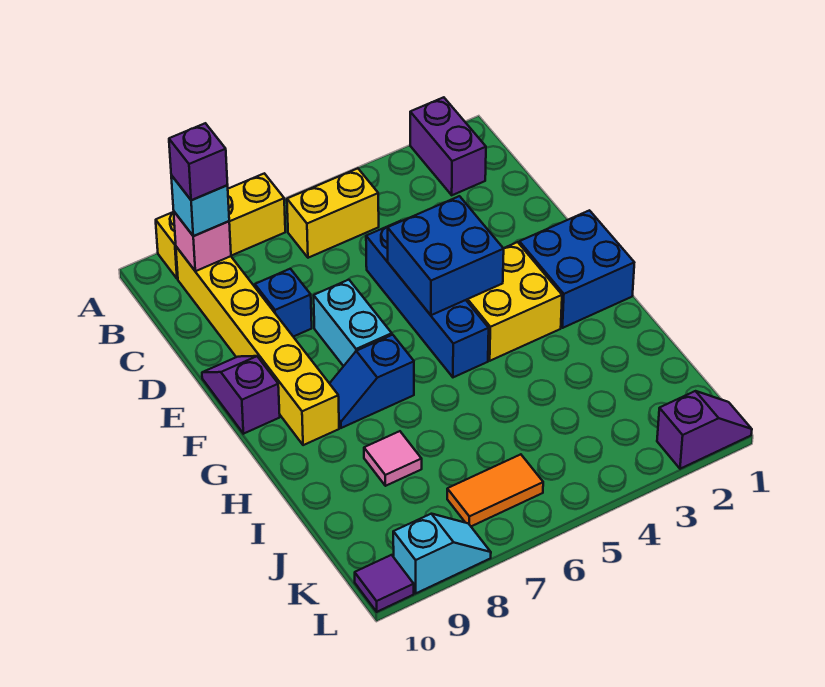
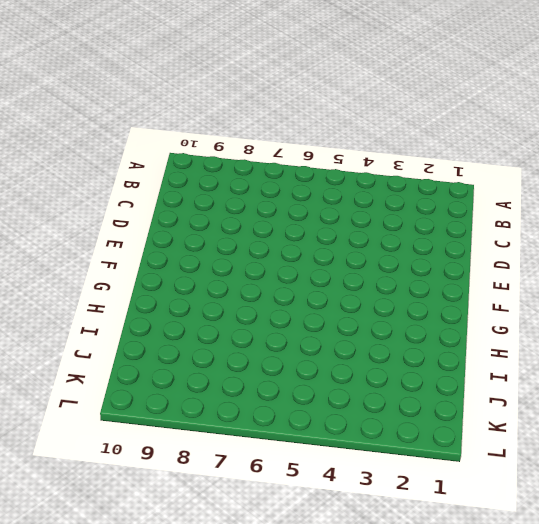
none -> purple 1x2 brick [410,97,486,195]
none -> yellow 1x3 brick [156,173,285,279]
none -> yellow 1x2 brick [287,168,379,258]

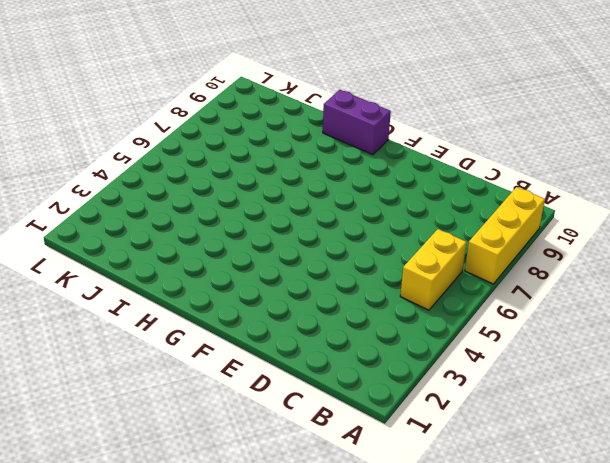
purple 1x2 brick [323,90,391,155] -> purple 1x2 brick moved to [410,97,486,195]
none -> yellow 1x6 brick [176,247,339,445]
none -> blue 1x4 brick [366,221,489,377]
none -> blue 1x1 brick [255,269,312,337]

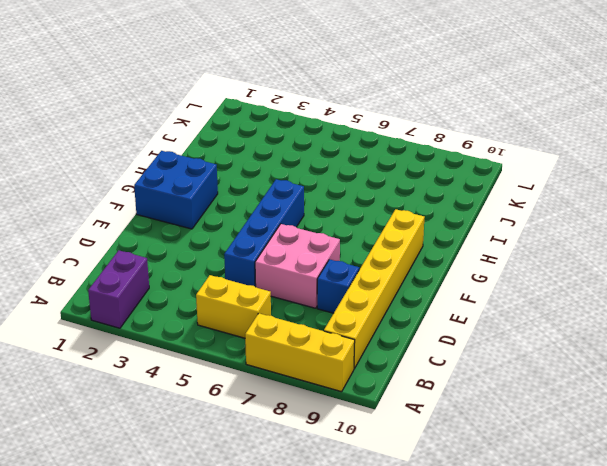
pink 2x2 brick [255,224,340,308] -> cyan 1x2 brick [314,280,392,366]
none -> purple 1x2 slope [202,356,280,434]
none -> yellow 2x2 brick [466,242,562,361]
none -> blue 1x2 slope [329,335,414,428]

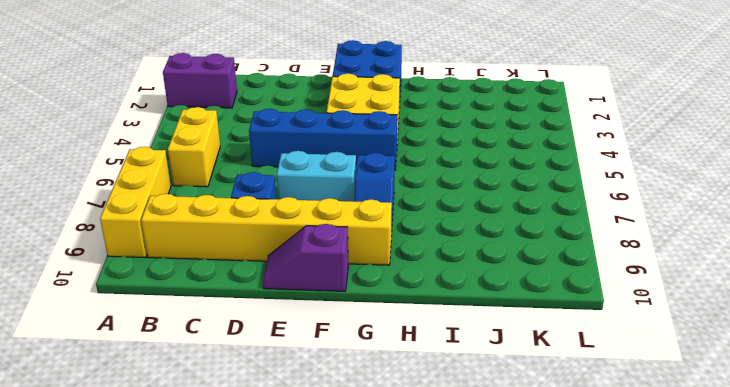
none -> pink 1x1 tile [364,431,422,486]
none -> orange 1x2 tile [447,454,543,526]
none -> purple 1x2 slope [657,391,752,469]

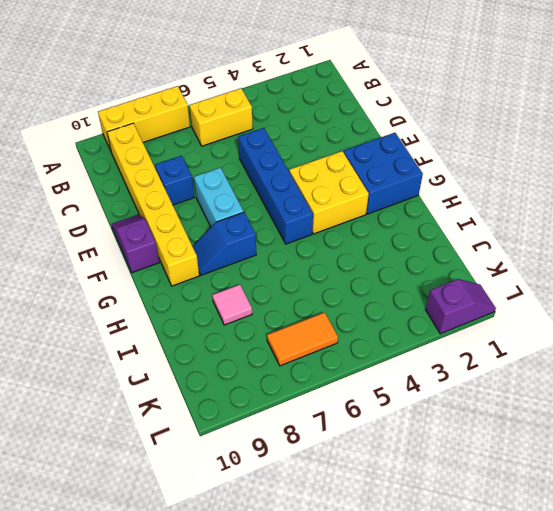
none -> purple 1x2 brick [410,97,486,195]
none -> cyan 1x2 slope [393,514,491,593]
none -> purple 1x1 tile [355,555,414,612]

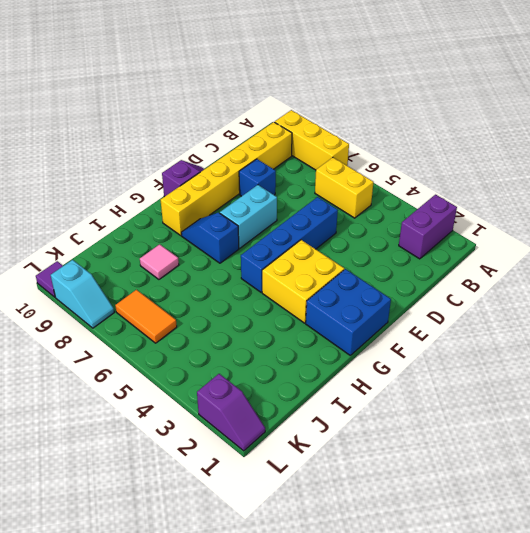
none -> pink 1x1 brick [174,212,231,271]
none -> blue 2x2 brick [388,196,504,315]
none -> cyan 1x1 brick [171,175,229,236]

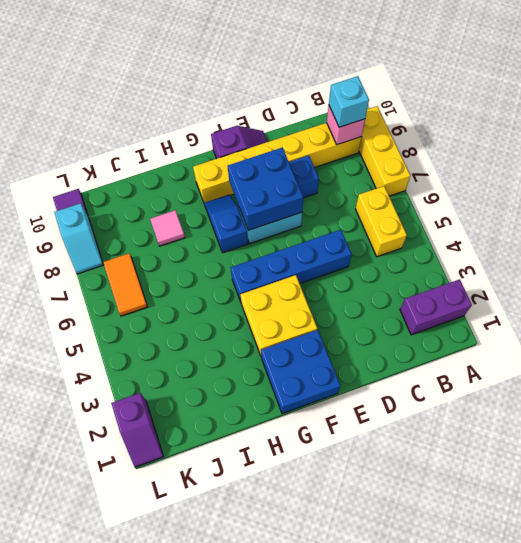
blue 2x2 brick [228,148,303,230] -> blue 2x2 brick moved to [388,196,504,315]
none -> purple 1x1 brick [169,123,228,200]

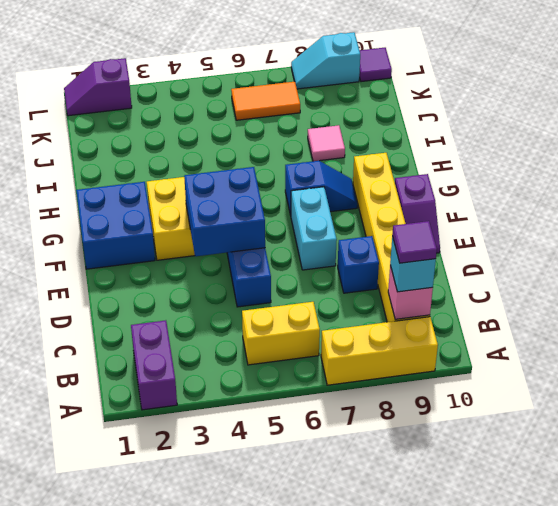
purple 1x1 tile [392,221,437,263] -> purple 1x1 brick [169,123,228,200]

